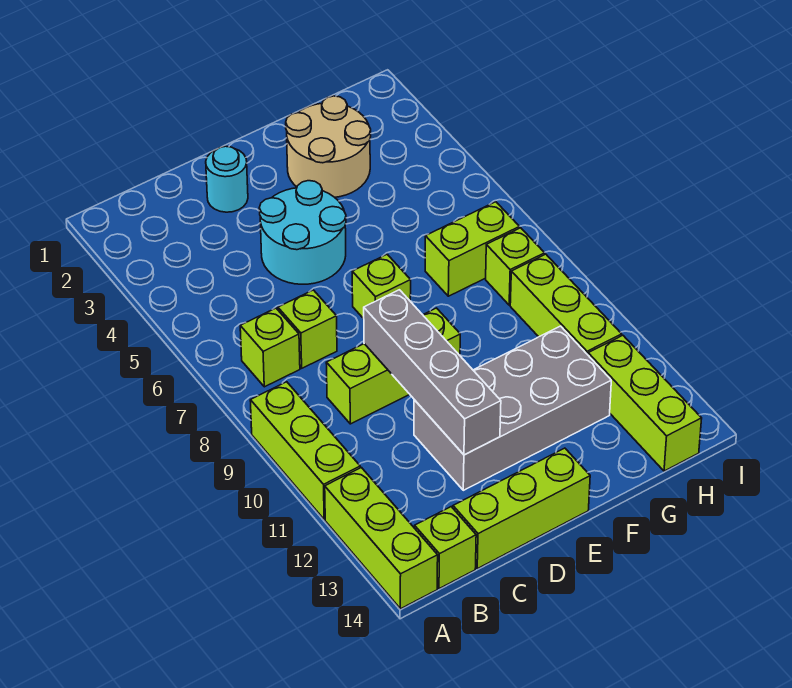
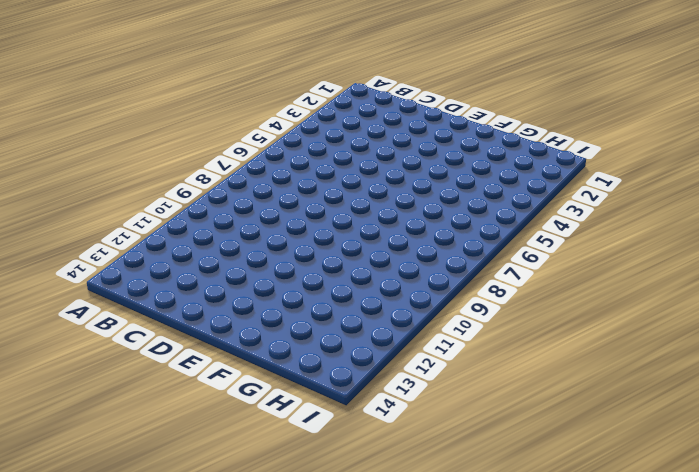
none -> lime 1x3 brick [250,382,360,519]
none -> lime 1x3 brick [325,468,438,609]
none -> lime 1x1 brick [240,308,300,387]

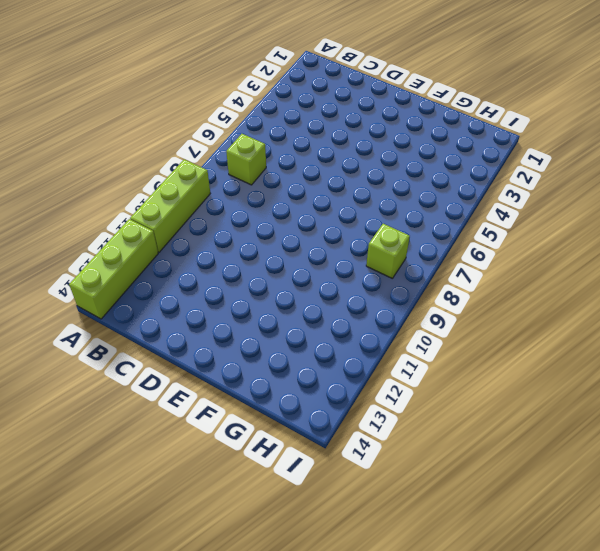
none -> lime 1x1 brick [415,507,476,589]
none -> lime 1x1 brick [278,290,337,368]
none -> lime 1x3 brick [326,308,460,424]

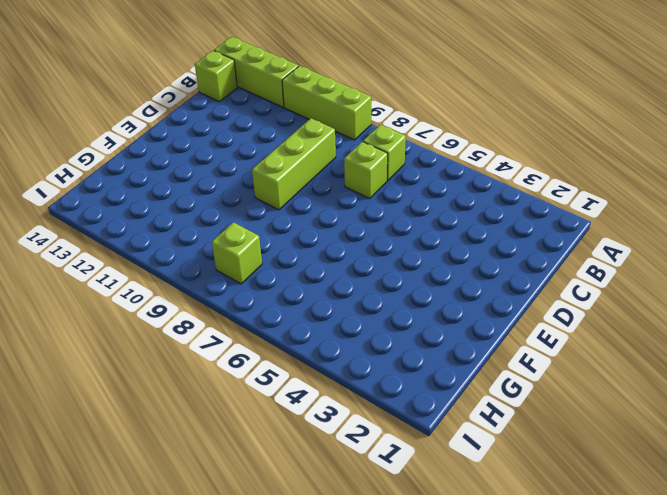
none -> lime 1x3 brick [453,448,590,569]
none -> cyan 1x1 round brick [206,146,248,212]
none -> cyan 2x2 round brick [259,181,346,284]

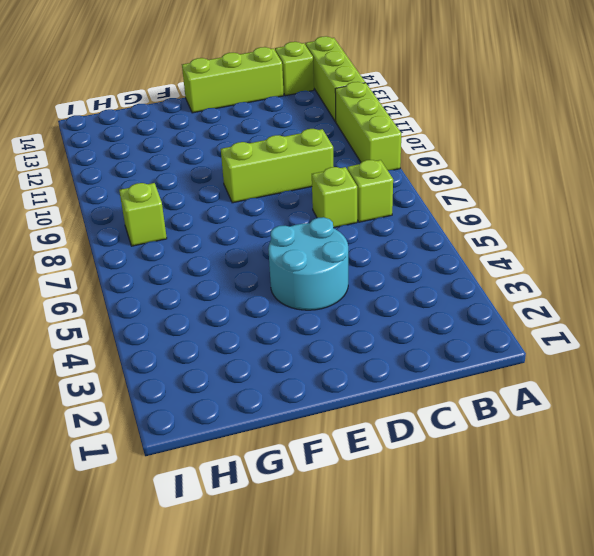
none -> cyan 1x1 round brick [206,146,248,212]
none -> grey 2x4 brick [414,326,611,490]
none -> lime 1x1 brick [352,254,411,319]

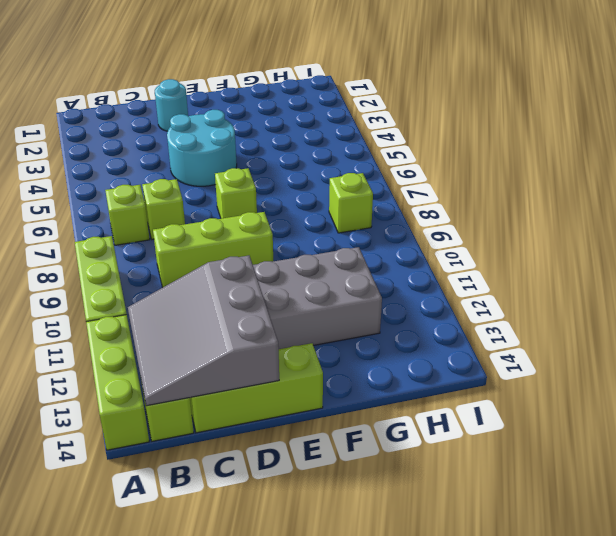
grey 3x3 slope [128,256,279,406] -> grey 1x4 brick [364,290,501,455]
none -> tan 2x2 round brick [286,96,371,197]
none -> lime 1x2 brick [425,202,519,296]
none -> lime 1x3 brick [510,254,622,355]

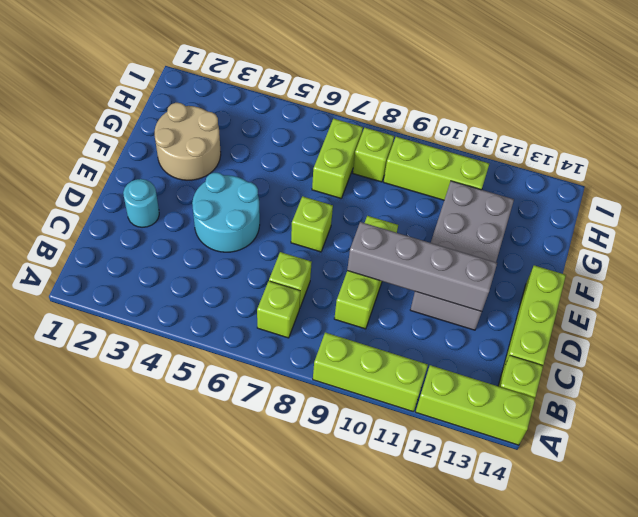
none -> lime 1x3 brick [588,335,702,471]

